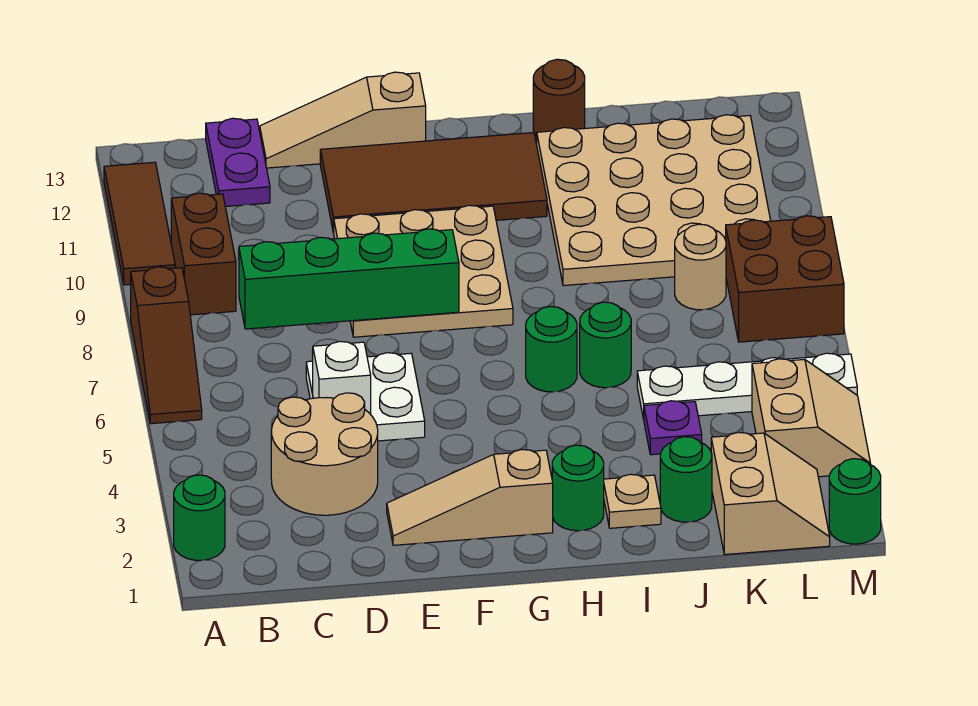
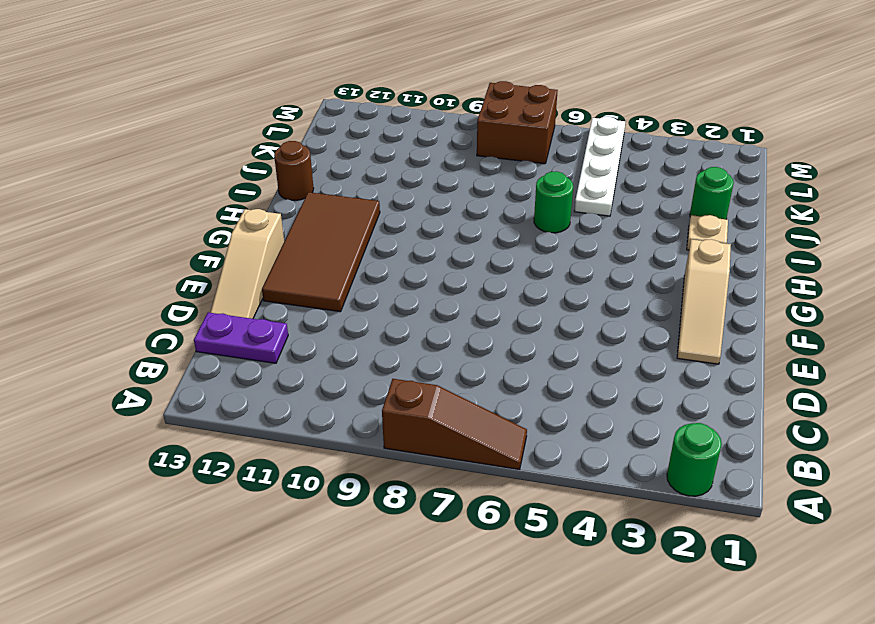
none -> brown 1x3 tile [104,162,175,285]
none -> brown 1x2 brick [171,193,236,315]
none -> tan 2x2 round brick [271,393,378,515]

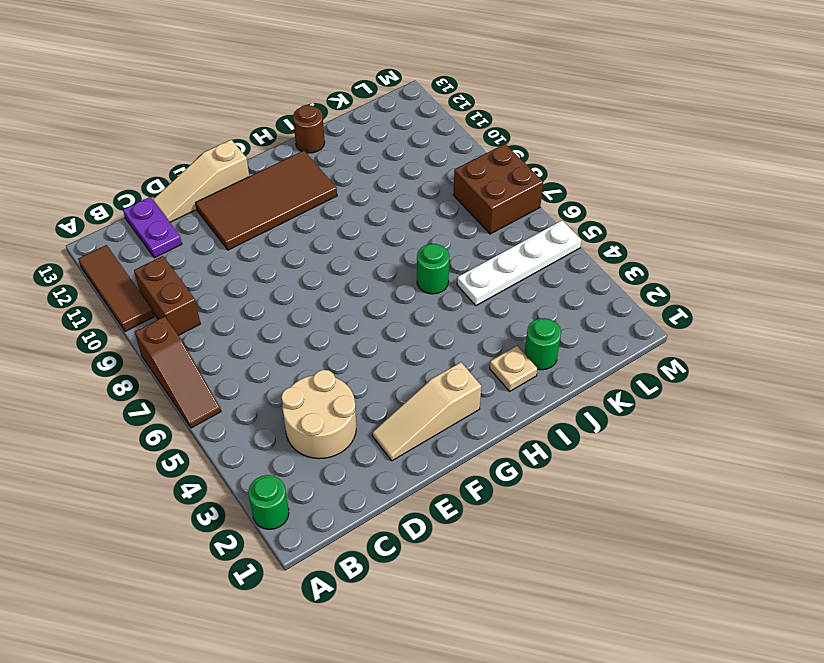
none -> white 2x2 plate [306,353,425,441]
none -> tan 3x3 plate [334,205,513,337]
none -> green 1x1 round brick [552,445,604,531]

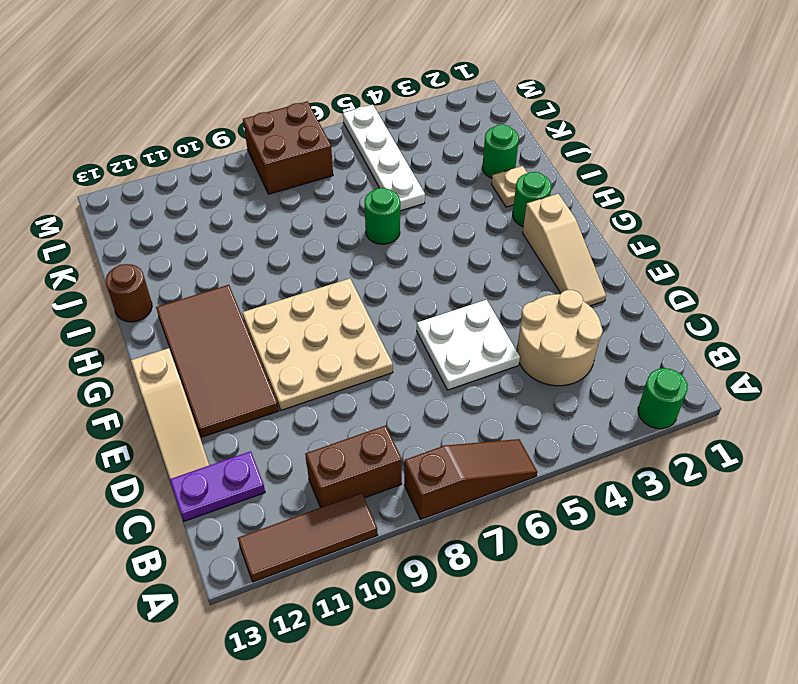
none -> green 1x1 round brick [526,306,577,392]
none -> tan 4x4 plate [537,115,771,286]
none -> purple 1x1 plate [644,401,702,455]

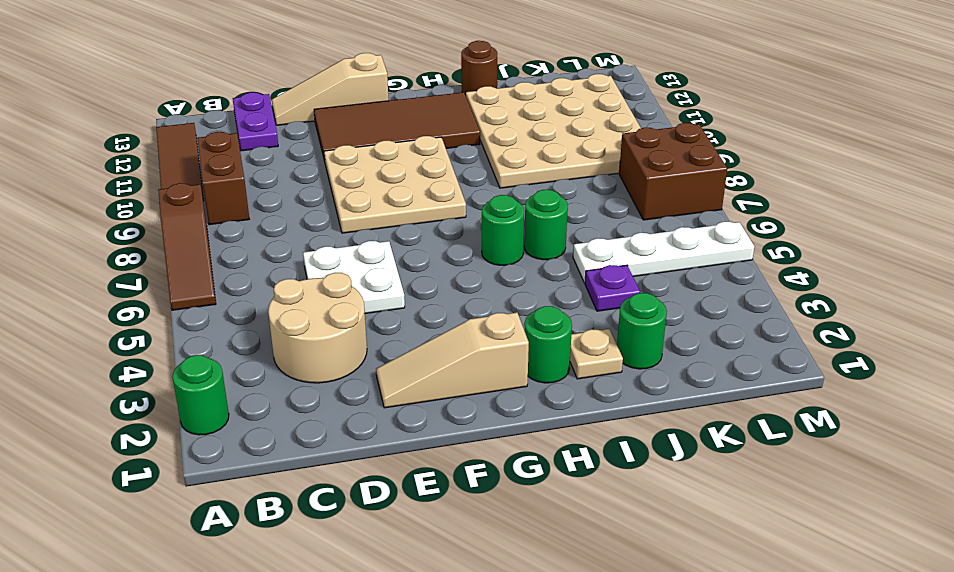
none -> tan 2x2 slope [711,432,830,555]
none -> tan 1x1 round brick [675,224,726,310]
none -> tan 2x2 slope [752,359,871,477]

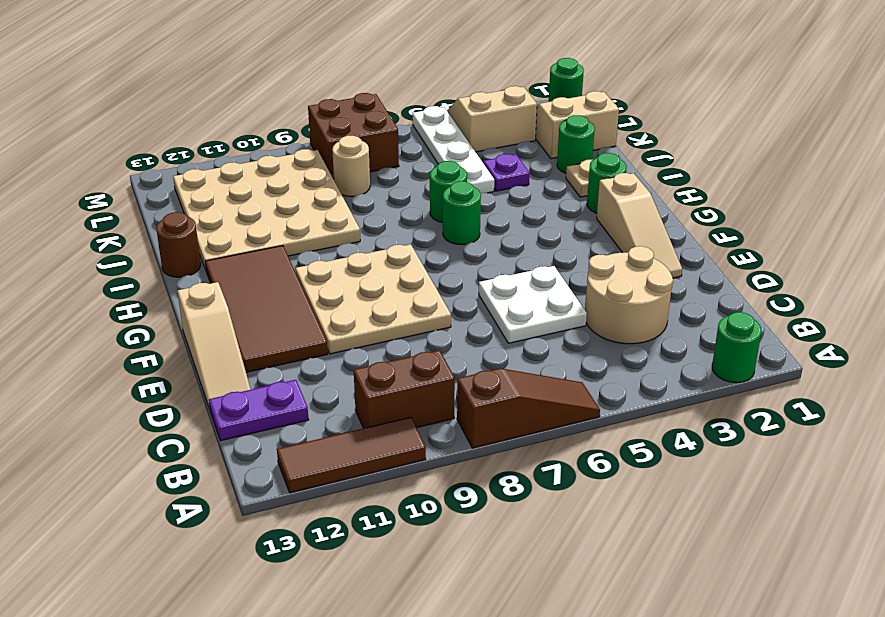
none -> green 1x4 brick [239,229,459,329]
none -> white 1x1 brick [313,341,371,414]

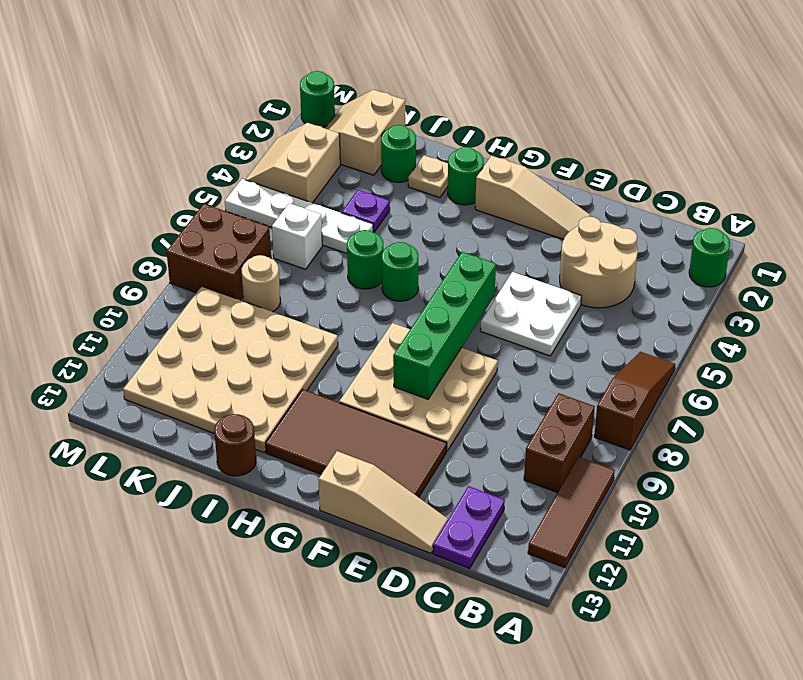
green 1x4 brick [393,252,496,399] -> green 1x4 brick turned to [239,229,459,329]
white 1x1 brick [272,203,322,269] -> white 1x1 brick moved to [313,341,371,414]

